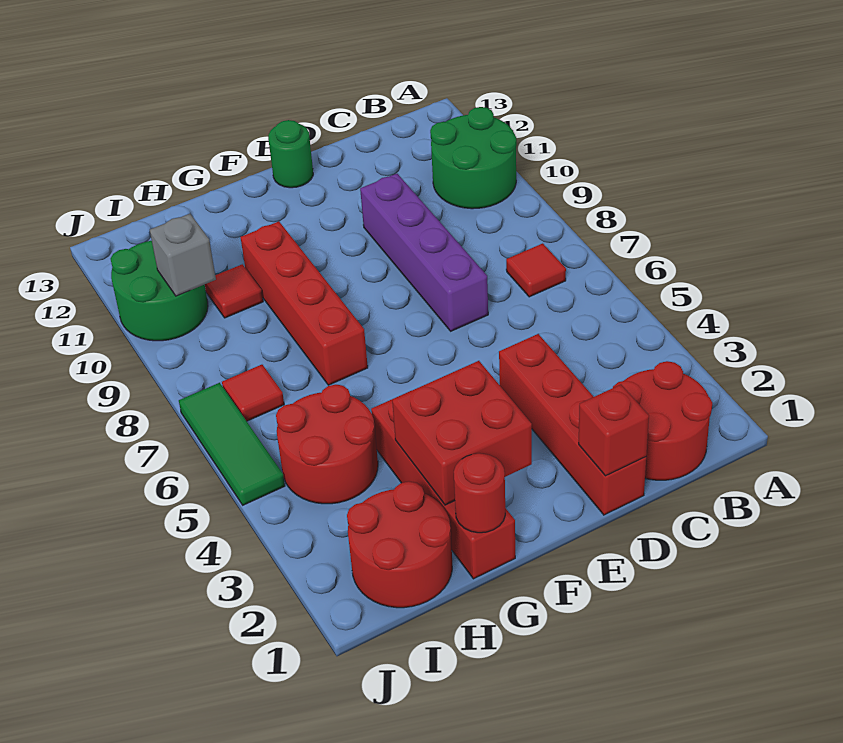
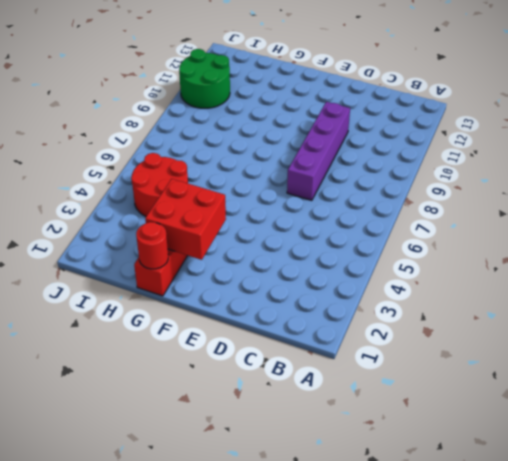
none -> green 2x2 round brick [430,107,517,209]
none -> red 2x2 round brick [613,361,712,480]
none -> red 1x1 tile [506,243,566,297]

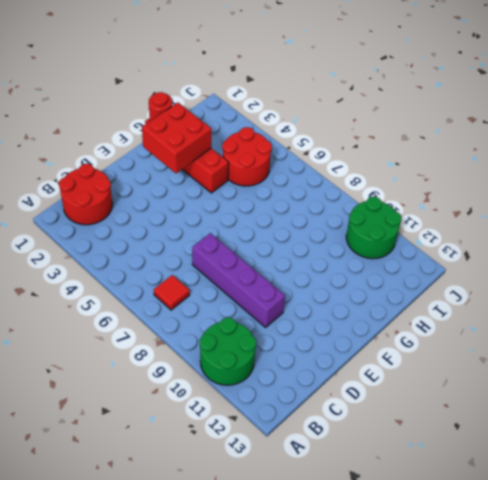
none -> red 1x4 brick [499,334,646,515]
none -> green 1x1 round brick [268,120,313,188]
none -> red 1x4 brick [241,221,368,385]

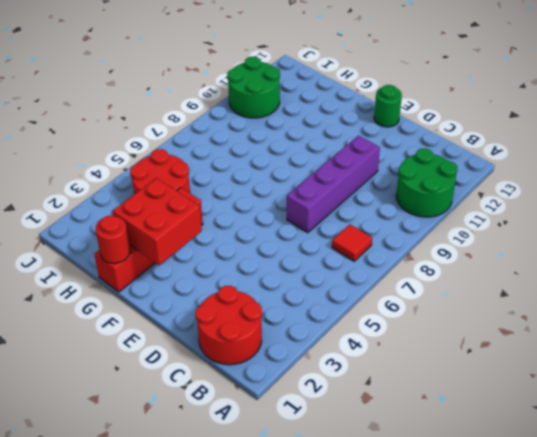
none -> red 1x4 brick [499,334,646,515]
none -> red 1x4 brick [241,221,368,385]
none -> red 2x2 round brick [347,481,452,608]

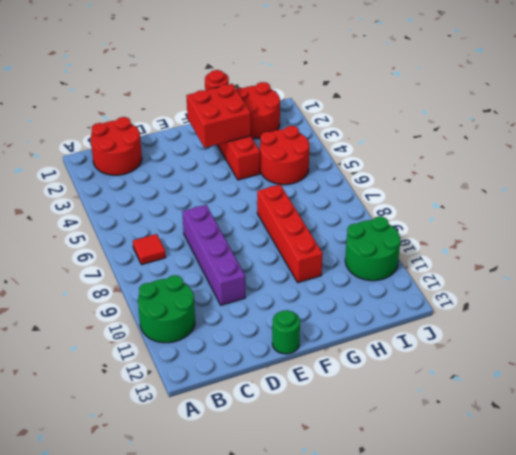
none -> red 1x4 brick [499,334,646,515]
none -> red 1x1 tile [205,264,263,318]
none -> red 1x1 tile [222,365,284,421]

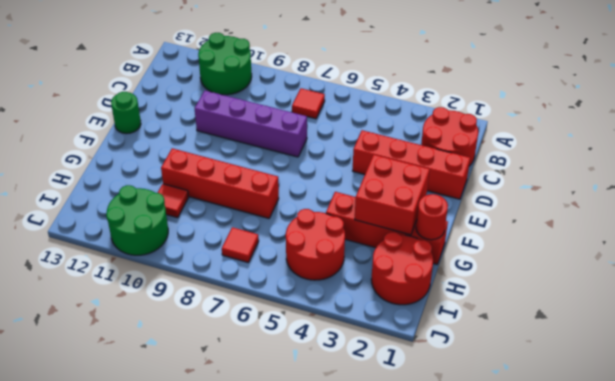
none -> green 1x3 tile [179,383,285,505]
none -> red 1x1 brick [579,385,649,476]
none -> grey 1x1 brick [150,214,216,296]

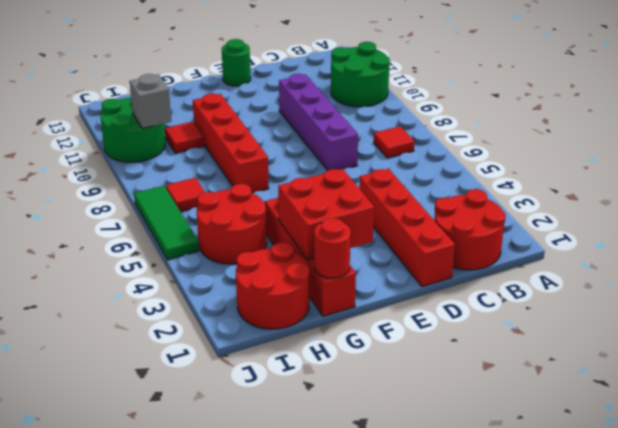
none -> red 1x1 brick [579,385,649,476]

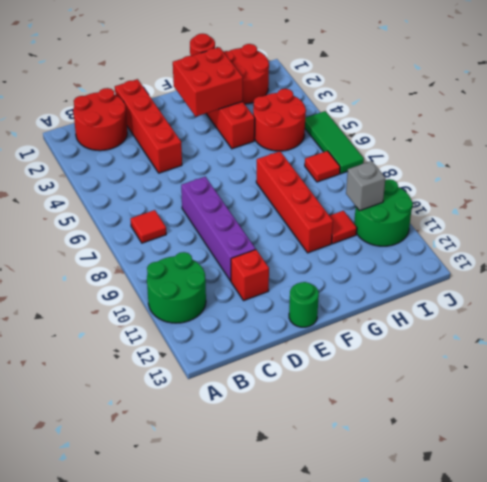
red 1x1 brick [231,250,269,300] -> red 1x1 brick moved to [579,385,649,476]

